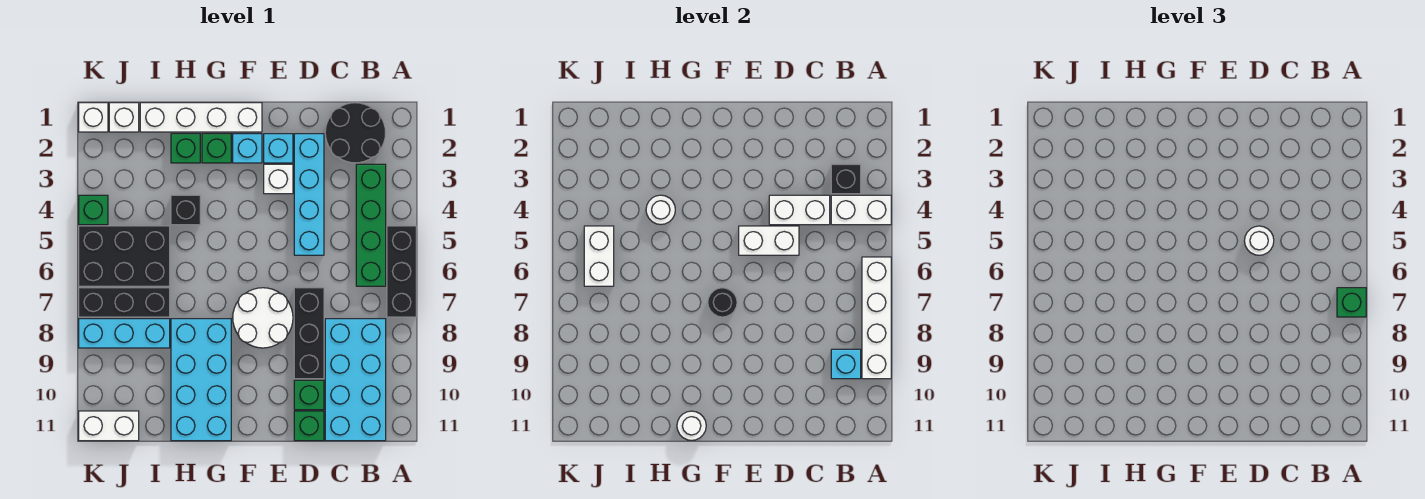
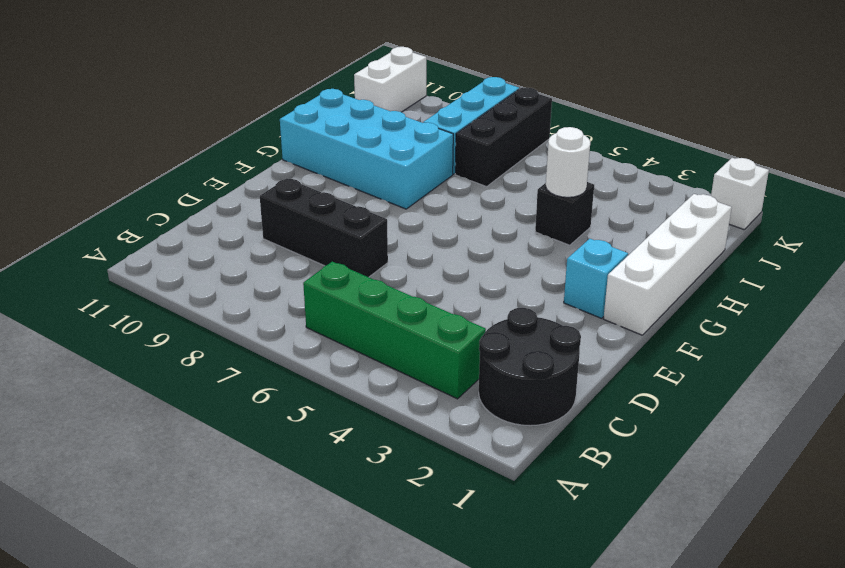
none -> black 1x3 brick [387,226,416,317]
none -> cyan 2x4 brick [325,319,386,441]
none -> cyan 1x4 brick [294,134,324,255]
none -> green 1x1 brick [294,380,324,410]

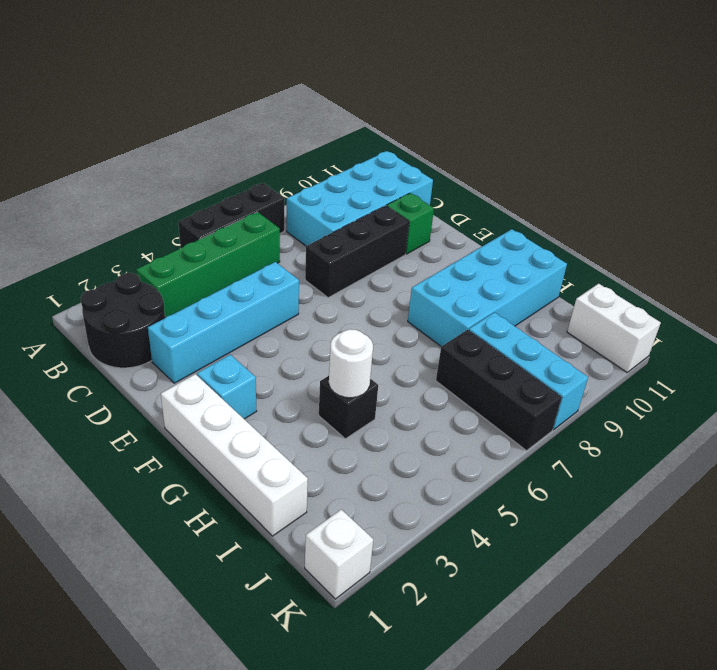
none -> green 1x1 brick [294,411,324,441]
none -> cyan 1x1 brick [264,134,293,163]
none -> white 1x1 brick [264,164,293,194]
none -> white 2x2 round brick [233,288,293,348]

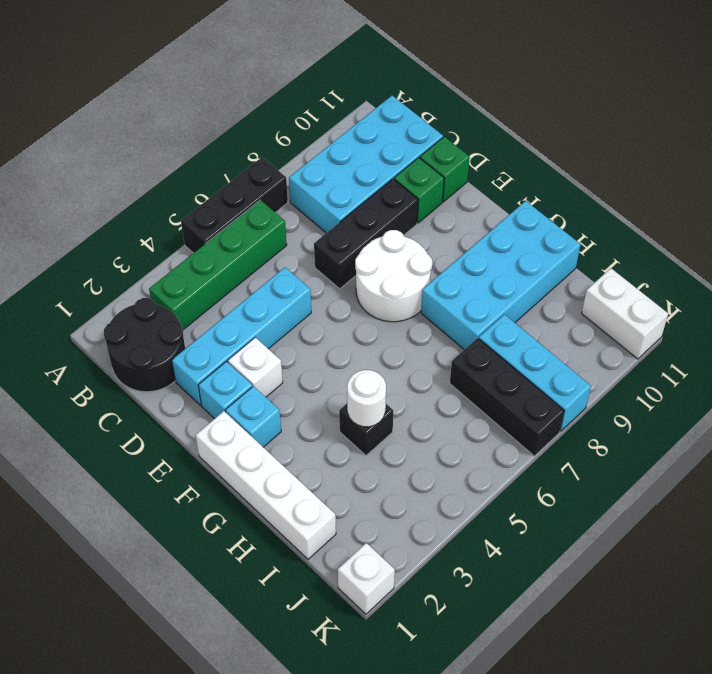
none -> green 1x1 brick [202,134,231,163]
none -> green 1x1 brick [171,134,200,163]
none -> black 2x3 brick [79,226,170,286]
none -> white 1x1 brick [109,103,139,132]

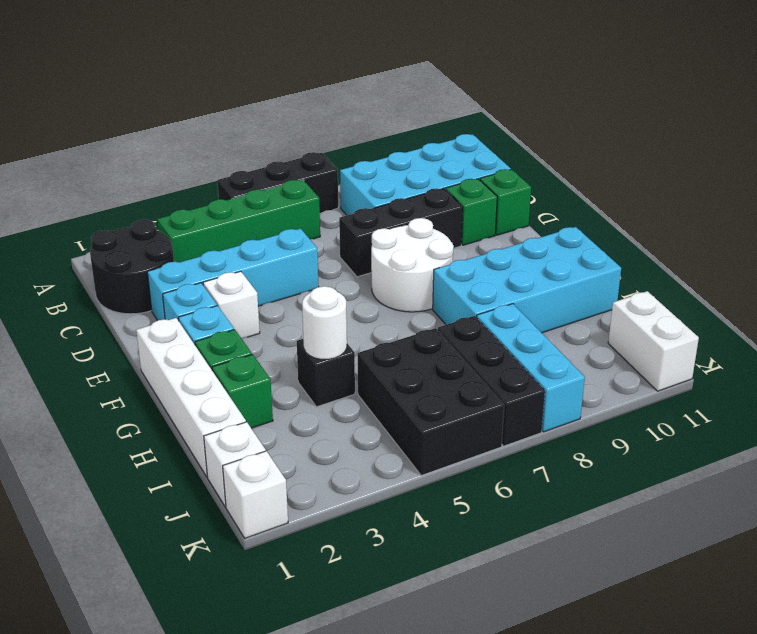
none -> green 1x1 brick [79,195,108,225]
none -> white 1x2 brick [831,195,891,225]
none -> white 1x4 brick [862,257,891,379]
none -> black 1x1 brick [831,164,861,194]

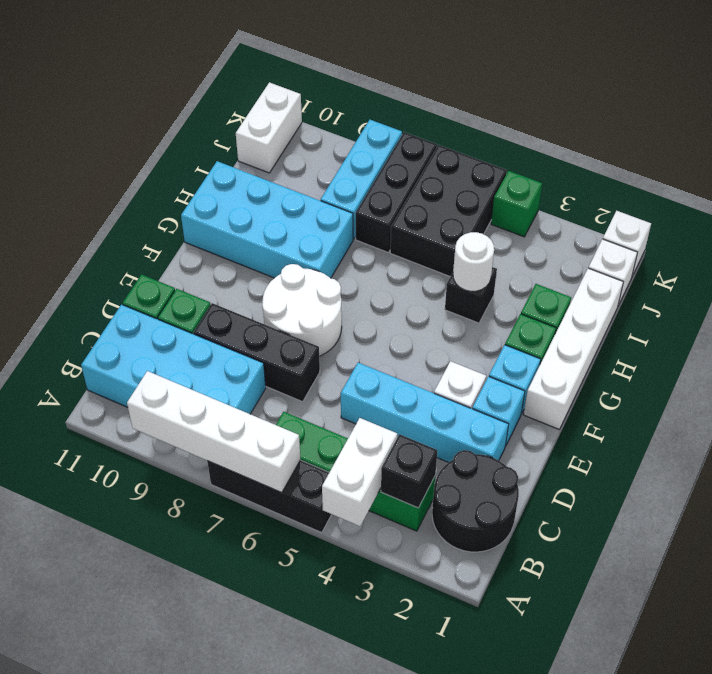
none -> cyan 1x1 brick [831,349,861,379]
none -> white 1x2 brick [769,195,830,225]
none -> white 1x2 brick [739,226,799,255]
none -> black 1x1 round brick [708,288,737,317]

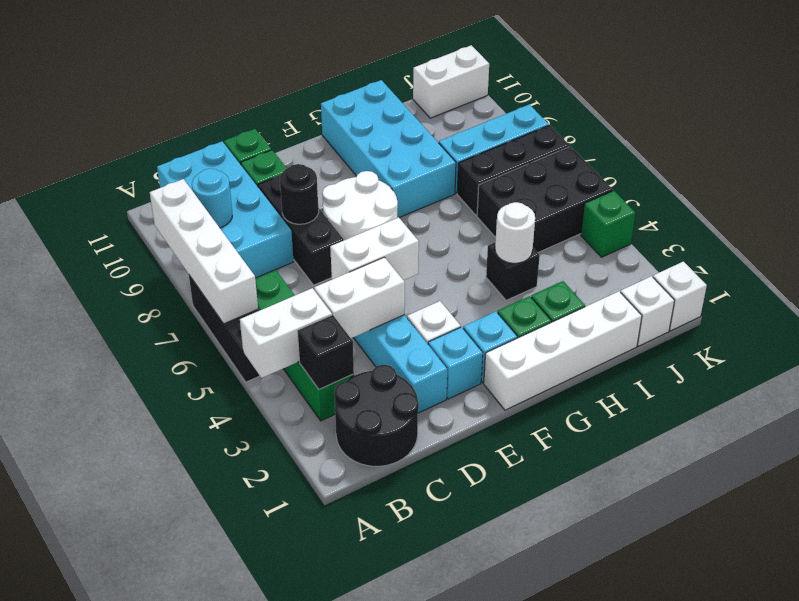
cyan 1x1 round brick [192,168,232,228] -> cyan 1x1 brick [831,349,861,379]
black 1x1 round brick [280,164,319,224] -> black 1x1 round brick moved to [708,288,737,317]
none -> white 1x1 round brick [677,411,706,440]
none -> white 1x2 brick [584,226,614,286]
none -> green 1x1 brick [1337,288,1366,317]
none -> white 1x1 round brick [1245,226,1274,255]

